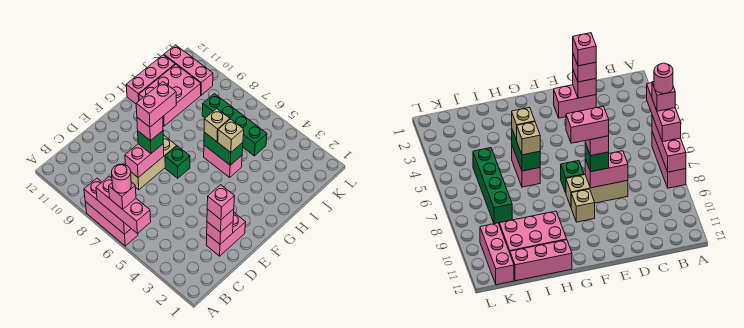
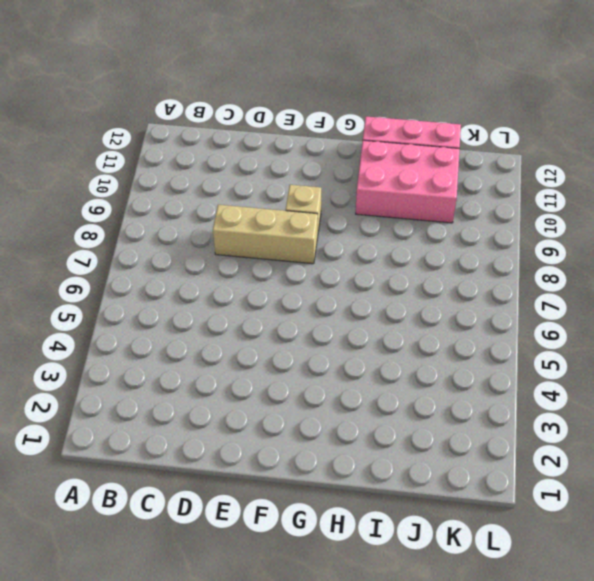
none -> pink 1x3 brick [85,202,138,246]
none -> pink 1x2 brick [206,213,246,256]
none -> green 1x1 brick [165,146,190,178]

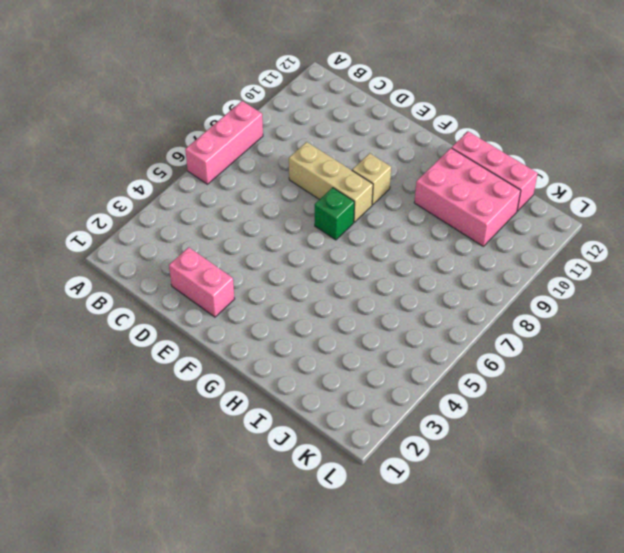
none -> pink 1x2 brick [204,145,242,177]
none -> green 1x4 brick [202,94,267,156]
none -> pink 1x3 brick [164,45,213,95]

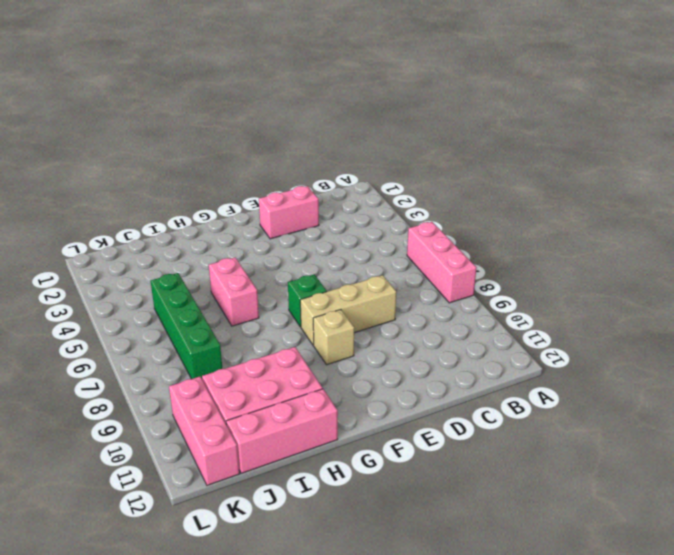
none -> pink 1x3 brick [84,178,131,234]
none -> pink 1x1 brick [207,222,233,244]
none -> pink 1x2 brick [125,144,164,177]

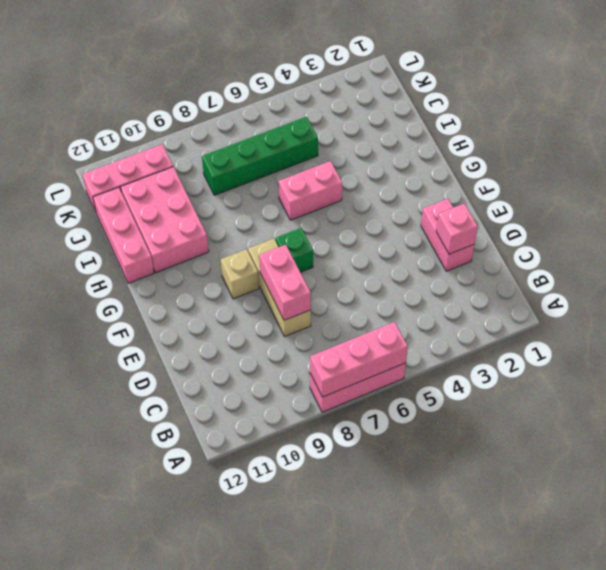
none -> green 1x2 brick [204,132,243,165]
none -> pink 1x3 brick [96,176,151,233]
none -> pink 1x1 brick [207,209,234,232]

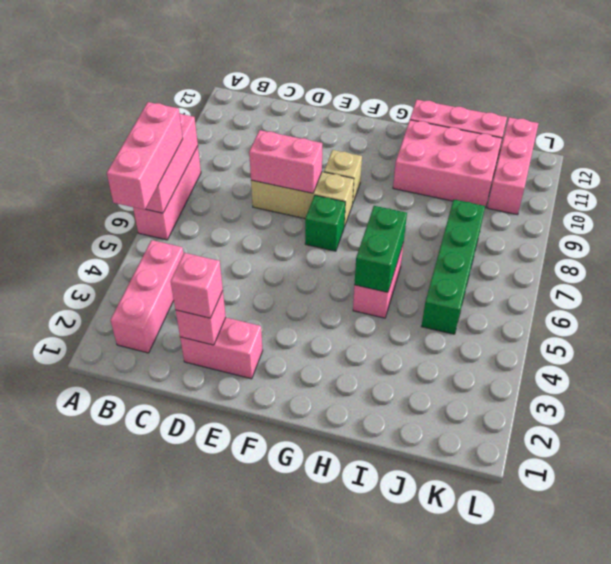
pink 1x3 brick [111,240,183,353] -> none
none -> green 1x1 brick [138,131,163,154]
none -> tan 1x1 brick [218,119,244,152]
none -> tan 1x1 brick [204,109,230,142]

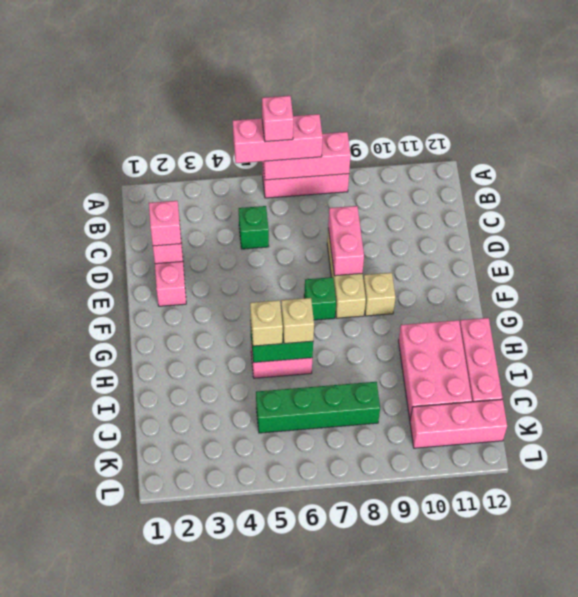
green 1x1 brick [239,206,269,249] -> green 1x1 brick moved to [138,131,163,154]
none -> pink 1x1 brick [207,185,235,220]
none -> pink 1x1 brick [137,117,163,141]
none -> pink 1x1 round brick [112,164,131,193]

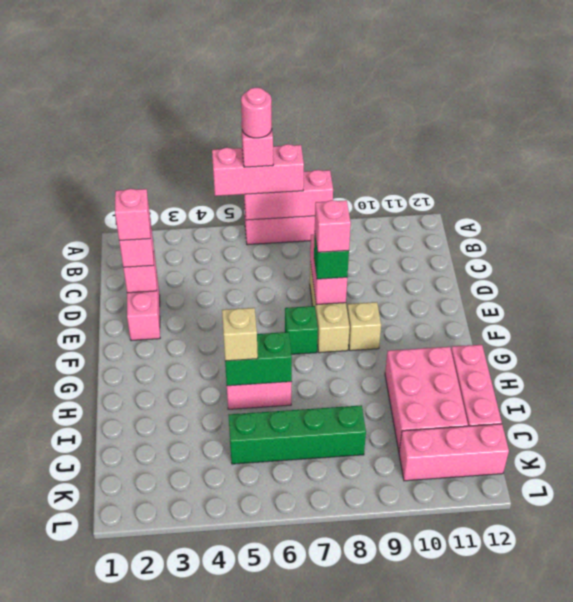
none -> tan 1x1 brick [204,109,230,142]
none -> pink 1x2 brick [136,82,176,127]

